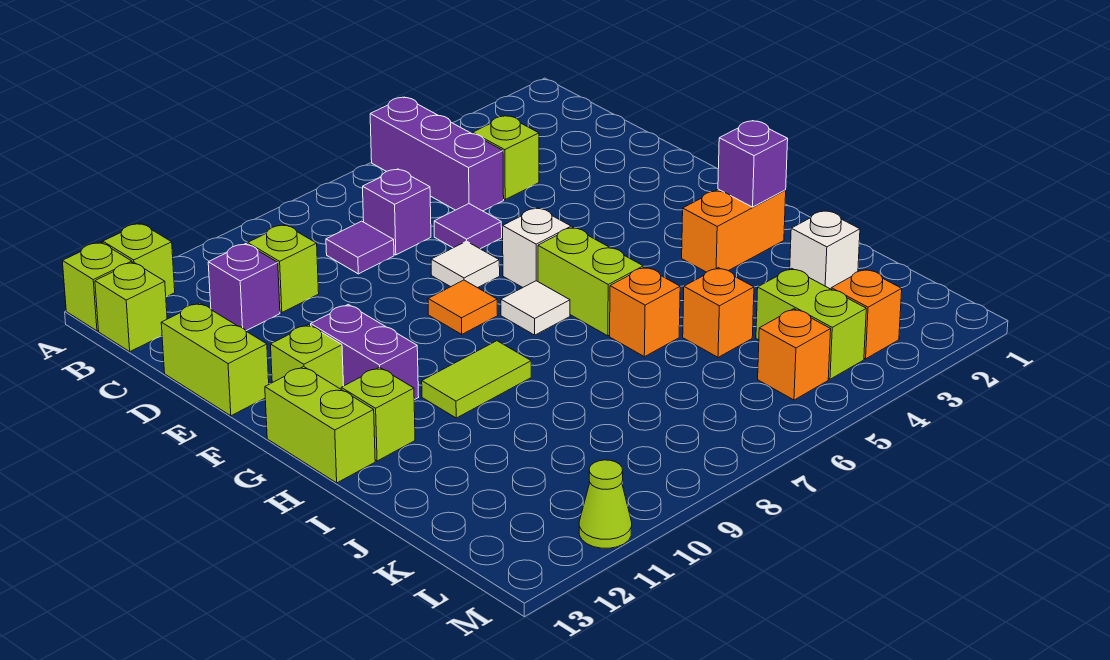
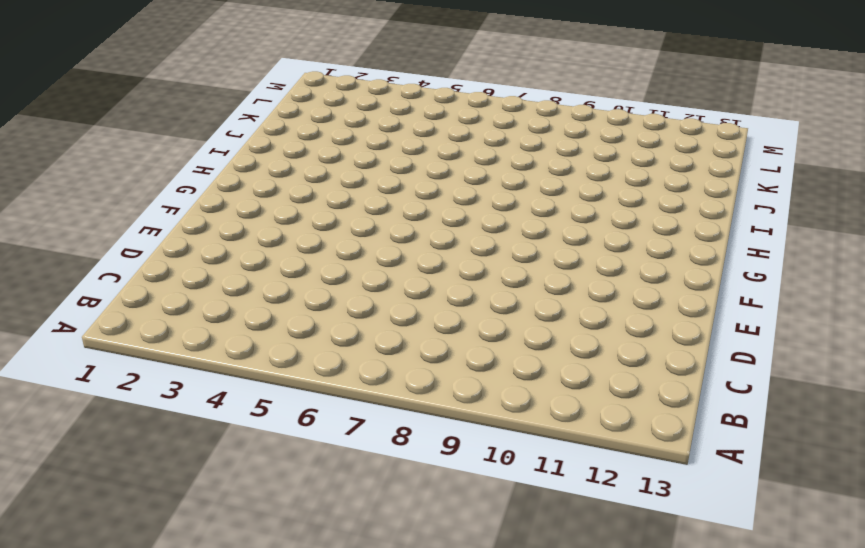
none -> purple 1x3 brick [370,97,504,211]
none -> lime 1x1 brick [103,223,175,297]
none -> lime 1x1 brick [62,242,132,331]
none -> lime 1x1 brick [95,262,167,351]

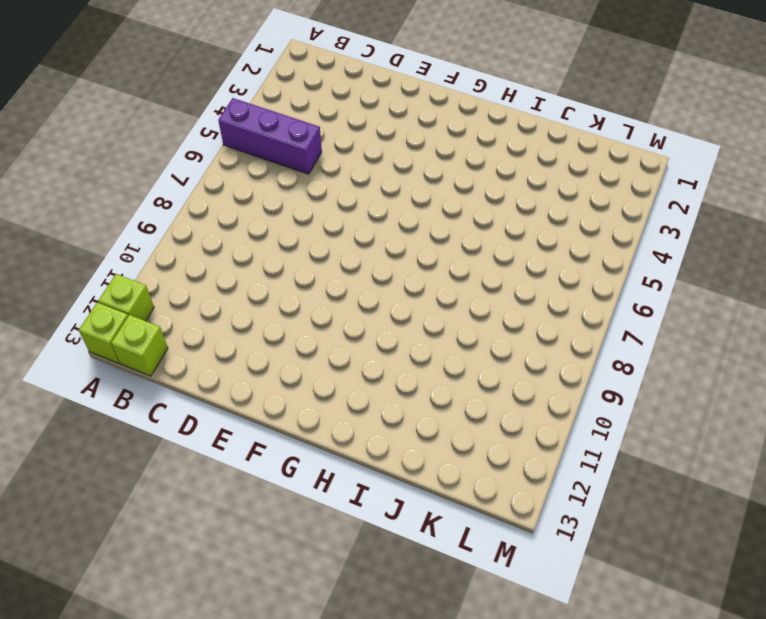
none -> lime 1x1 brick [473,116,539,199]
none -> purple 1x1 brick [363,169,431,255]
none -> purple 1x1 tile [326,221,394,274]
none -> lime 1x1 brick [248,225,319,313]

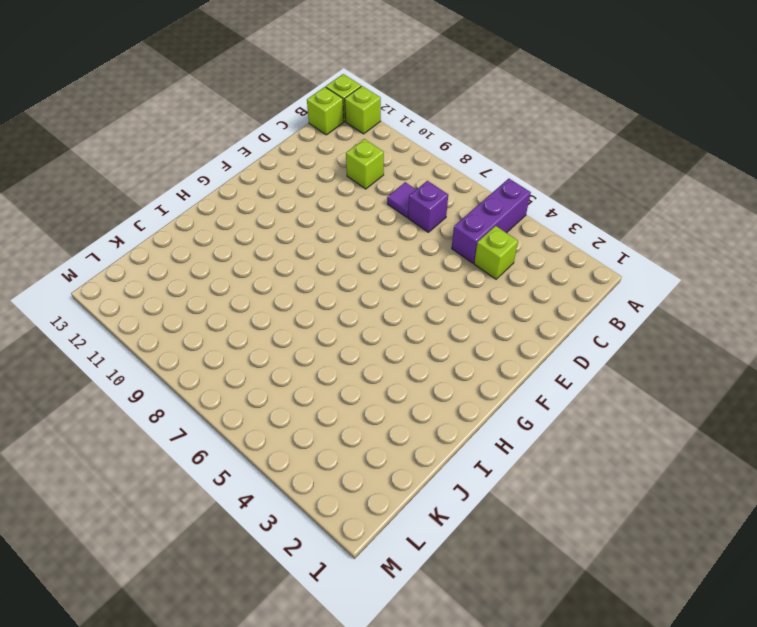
none -> purple 1x1 brick [208,244,280,331]
none -> purple 1x1 tile [434,204,502,249]
none -> lime 1x2 brick [161,303,269,416]
none -> white 1x1 tile [431,241,500,288]

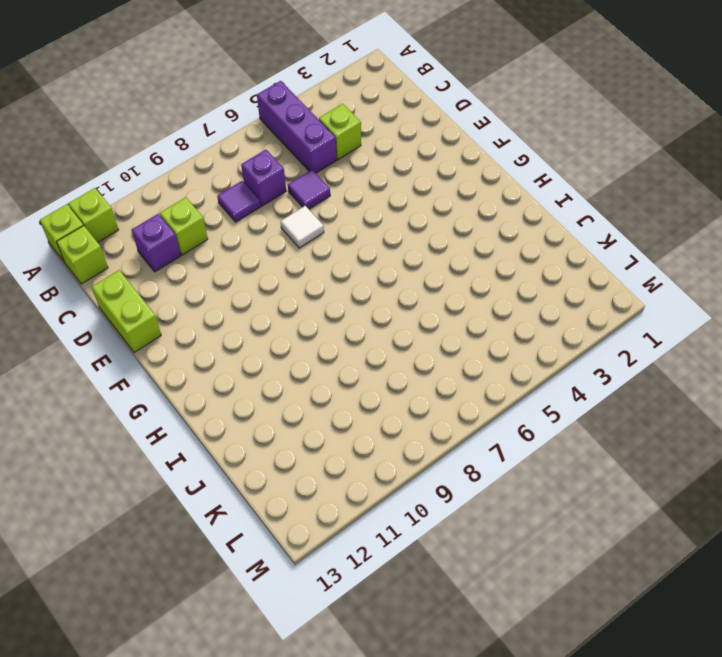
none -> white 1x1 brick [503,208,571,287]
none -> orange 1x1 tile [428,280,498,334]
none -> purple 1x2 brick [311,304,419,400]
none -> lime 1x1 brick [271,325,344,389]

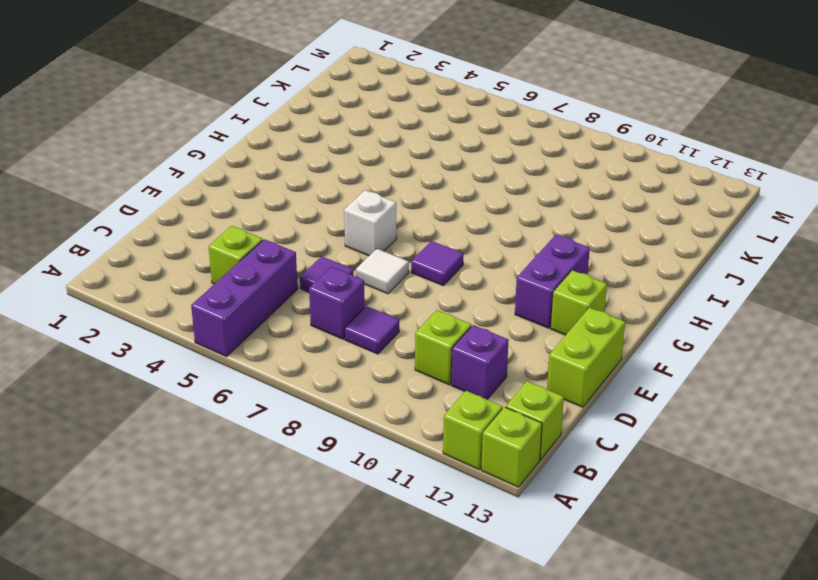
purple 1x1 tile [411,241,463,285] -> orange 1x1 tile [428,280,498,334]
none -> lime 1x2 brick [538,227,643,336]
none -> white 1x1 tile [501,281,570,335]
none -> lime 1x2 brick [265,367,375,483]
none -> orange 1x2 brick [682,189,786,272]

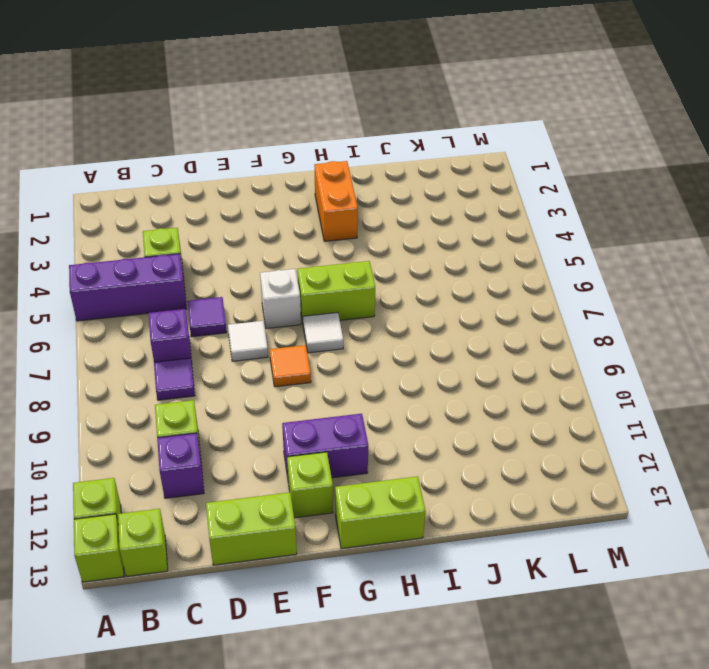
none -> lime 1x2 tile [422,341,531,418]
none -> lime 1x1 brick [341,367,415,461]
none -> orange 1x1 brick [610,267,680,357]
none -> white 1x1 brick [790,210,860,289]

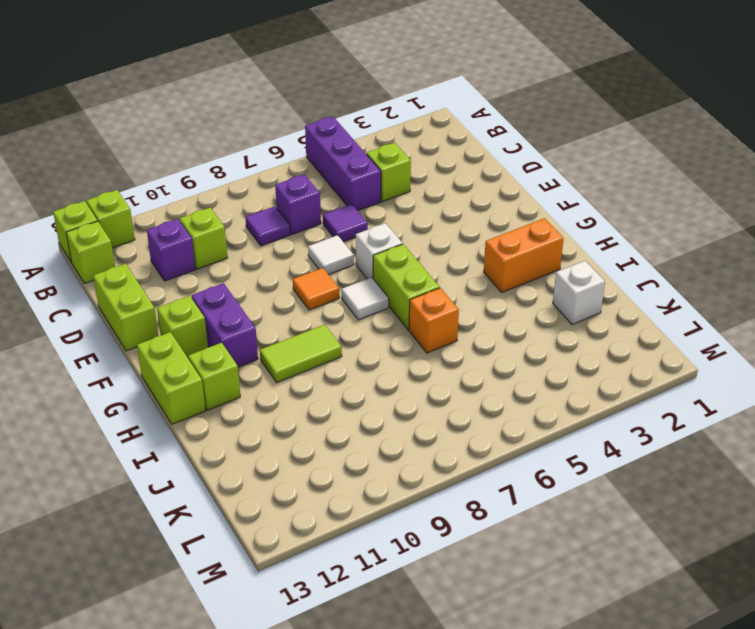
none -> orange 1x1 brick [683,268,754,357]
none -> lime 1x2 brick [756,268,866,379]
none -> orange 1x1 brick [831,269,902,359]
none -> orange 1x1 brick [758,309,831,400]

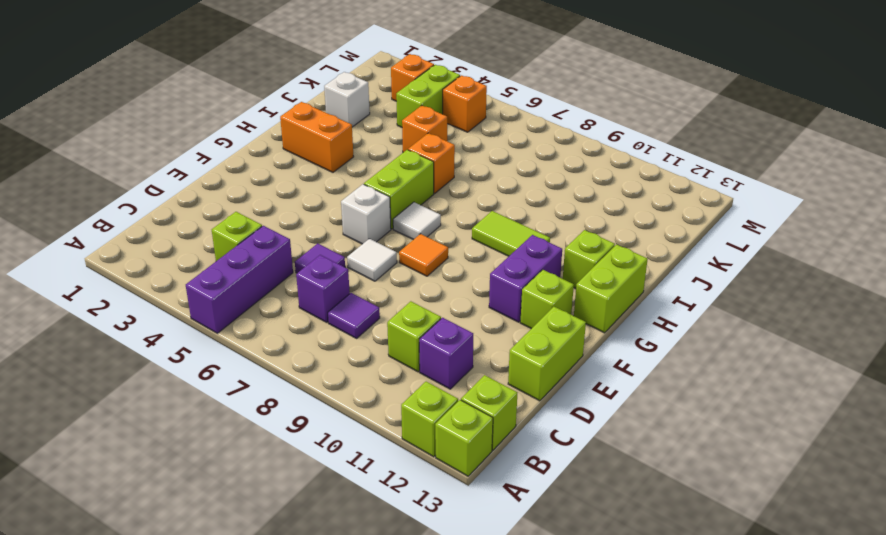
none -> lime 1x1 cone [579,460,632,548]
none -> purple 1x1 brick [718,121,788,207]

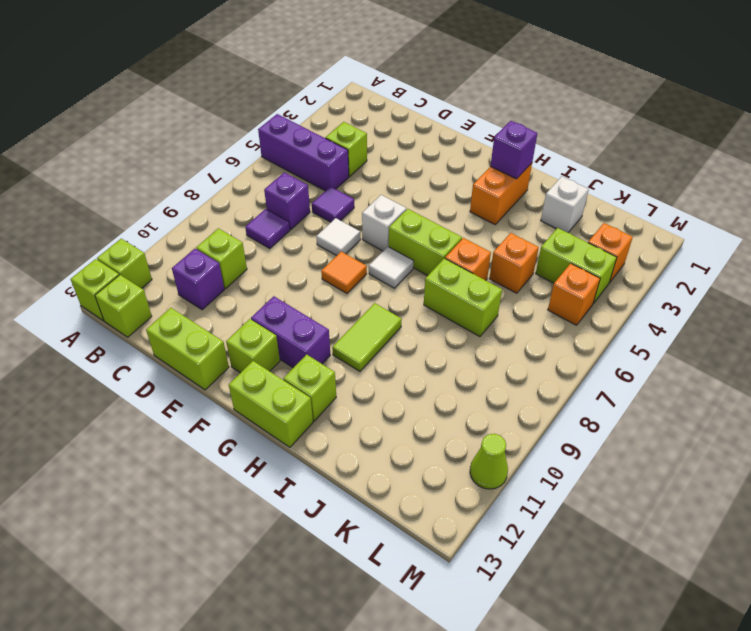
lime 1x2 brick [424,258,502,337] -> none

